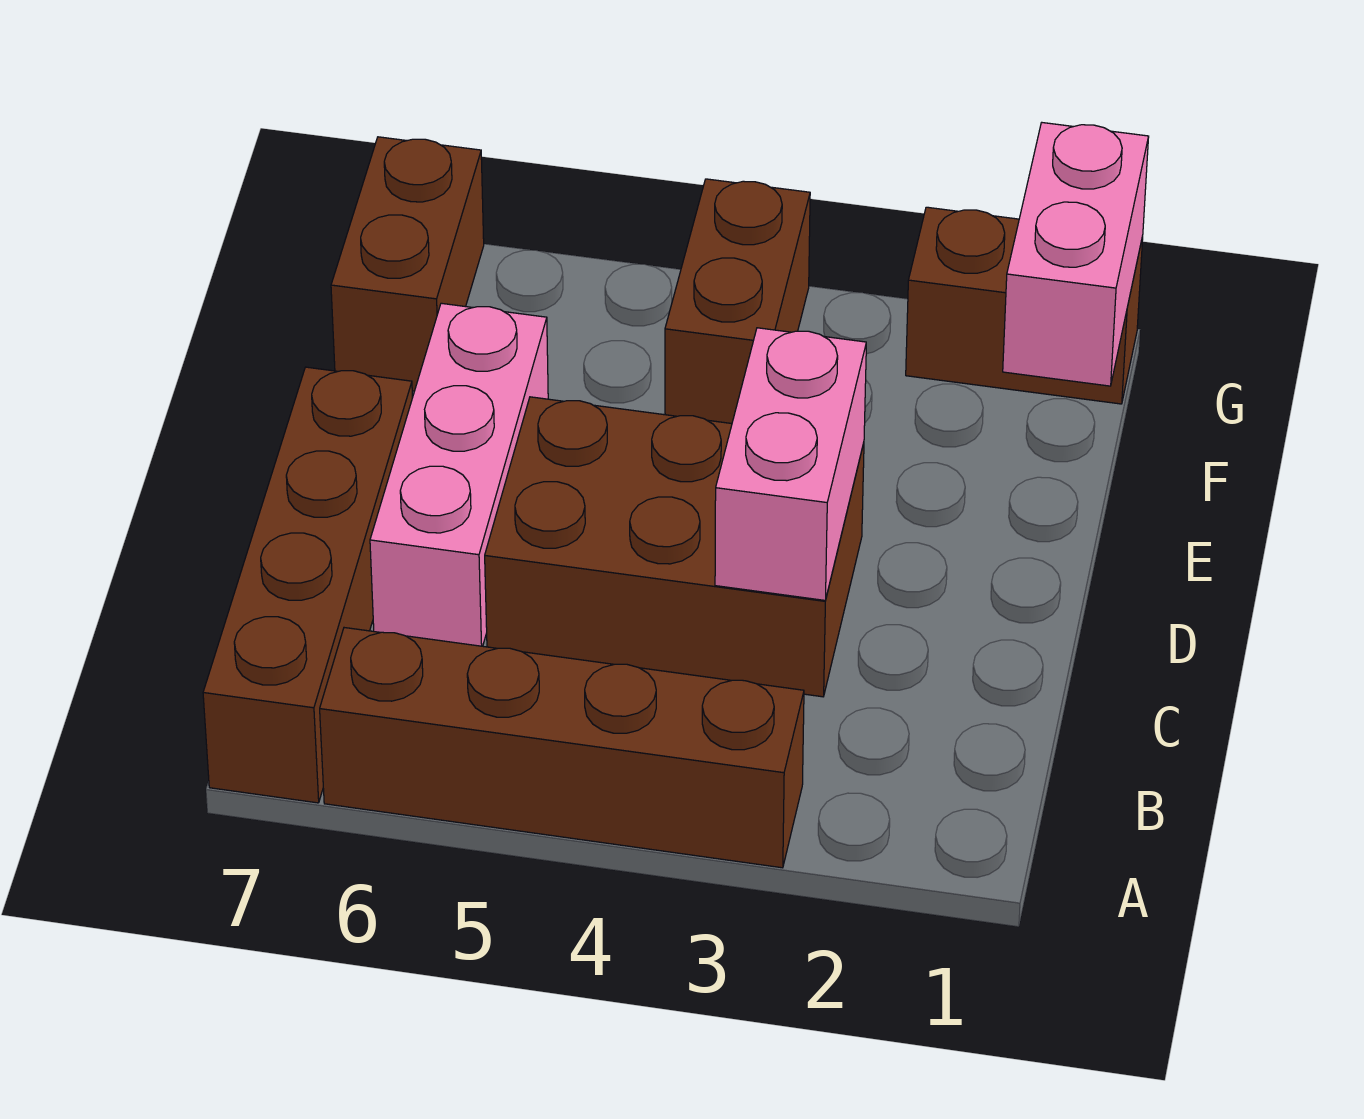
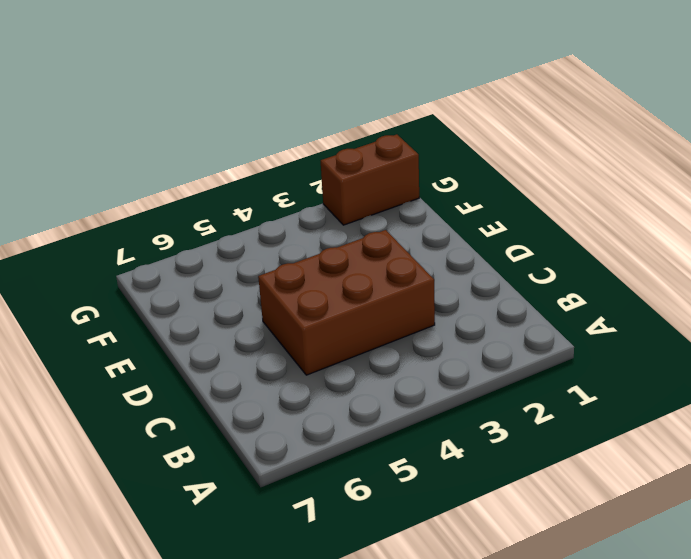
none -> brown 1x4 brick [320,628,804,868]
none -> brown 1x4 brick [203,367,413,803]

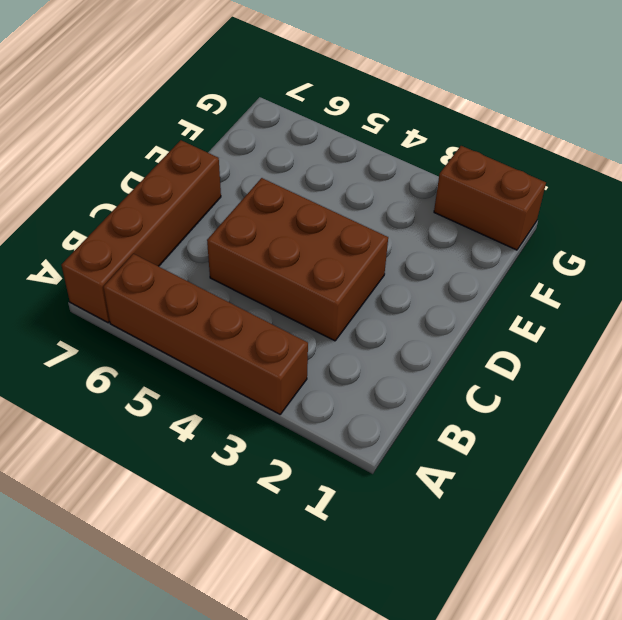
none -> pink 1x3 brick [370,303,548,646]
none -> brown 1x2 brick [665,179,810,424]

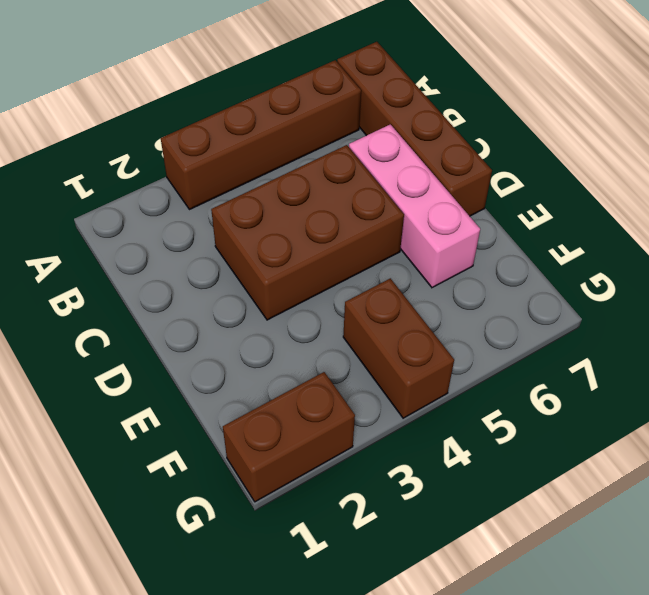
none -> brown 1x2 brick [331,137,484,391]
none -> pink 1x2 brick [715,328,866,600]

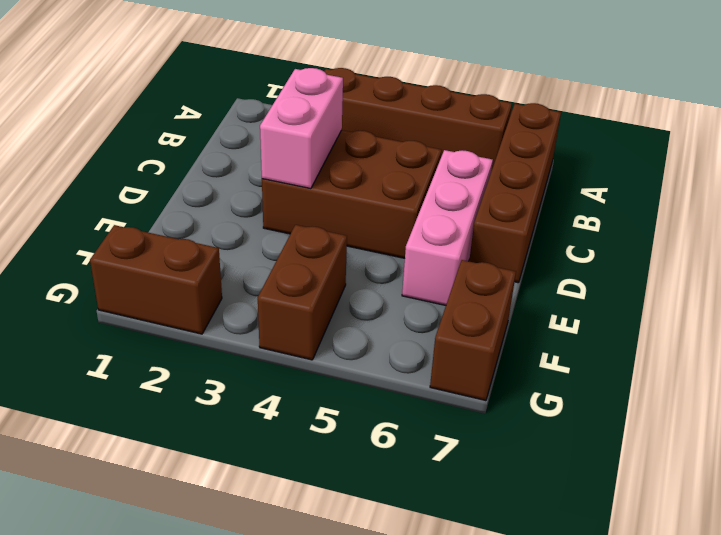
none -> pink 1x2 brick [1003,123,1149,386]

